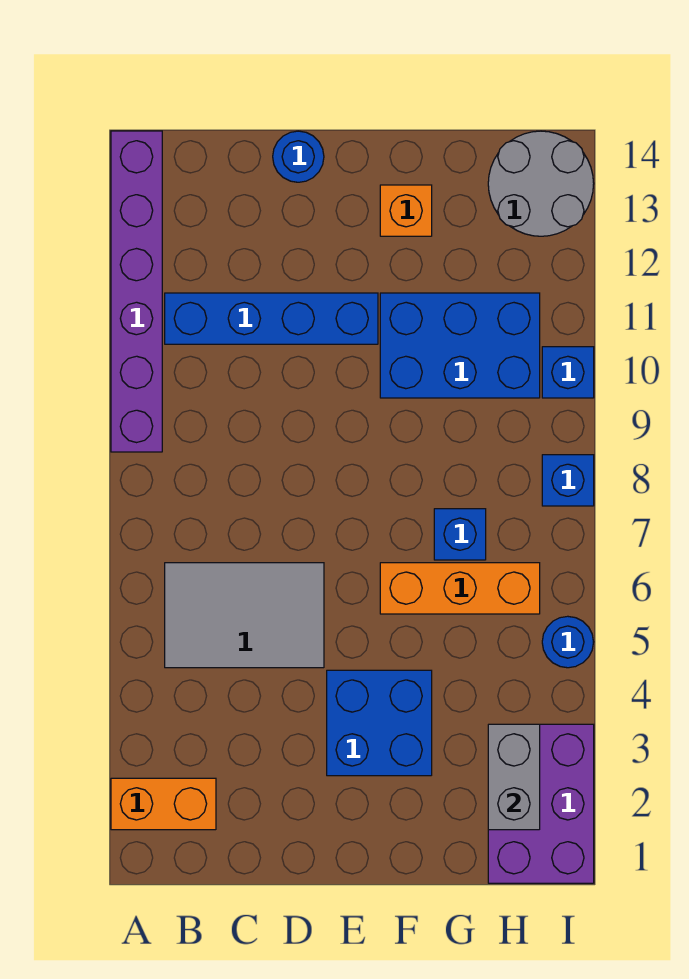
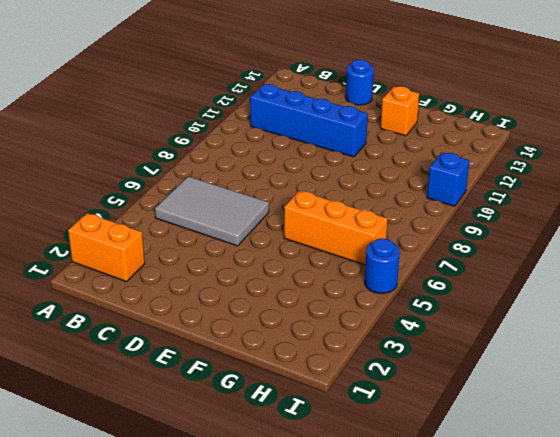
none -> purple 1x6 brick [111,131,162,452]
none -> blue 2x2 brick [327,670,432,776]
none -> blue 2x3 brick [380,293,540,398]

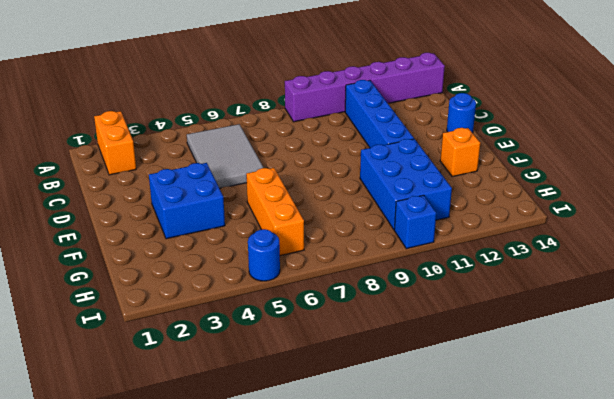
none -> blue 1x1 brick [434,509,486,560]
none -> purple 2x3 brick [488,724,594,883]
none -> grey 2x2 round brick [488,131,594,236]

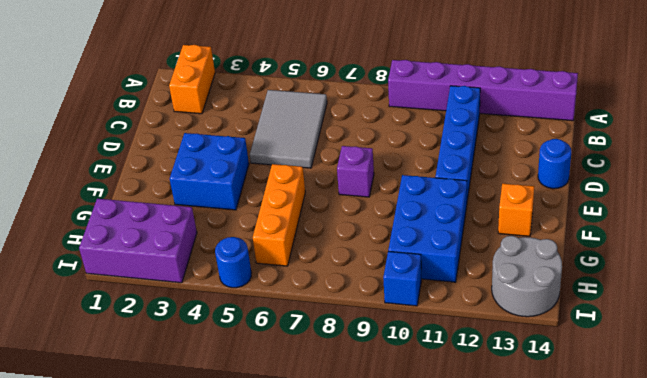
purple 1x1 brick [337,146,374,197] -> none
none -> blue 1x1 brick [434,509,486,560]
none -> blue 1x1 brick [542,455,594,506]
none -> grey 1x2 brick [488,724,540,830]

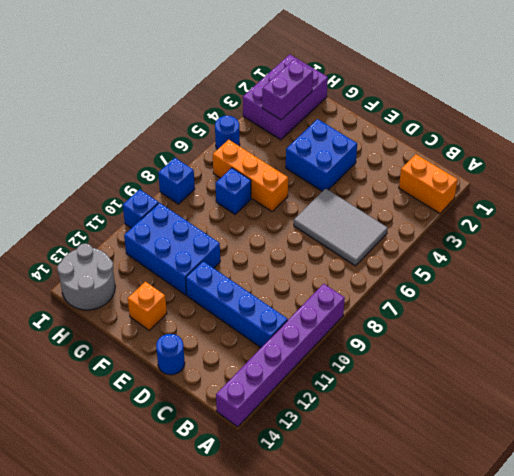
purple 1x2 brick [262,59,313,120] -> grey 1x2 brick [488,724,540,830]

